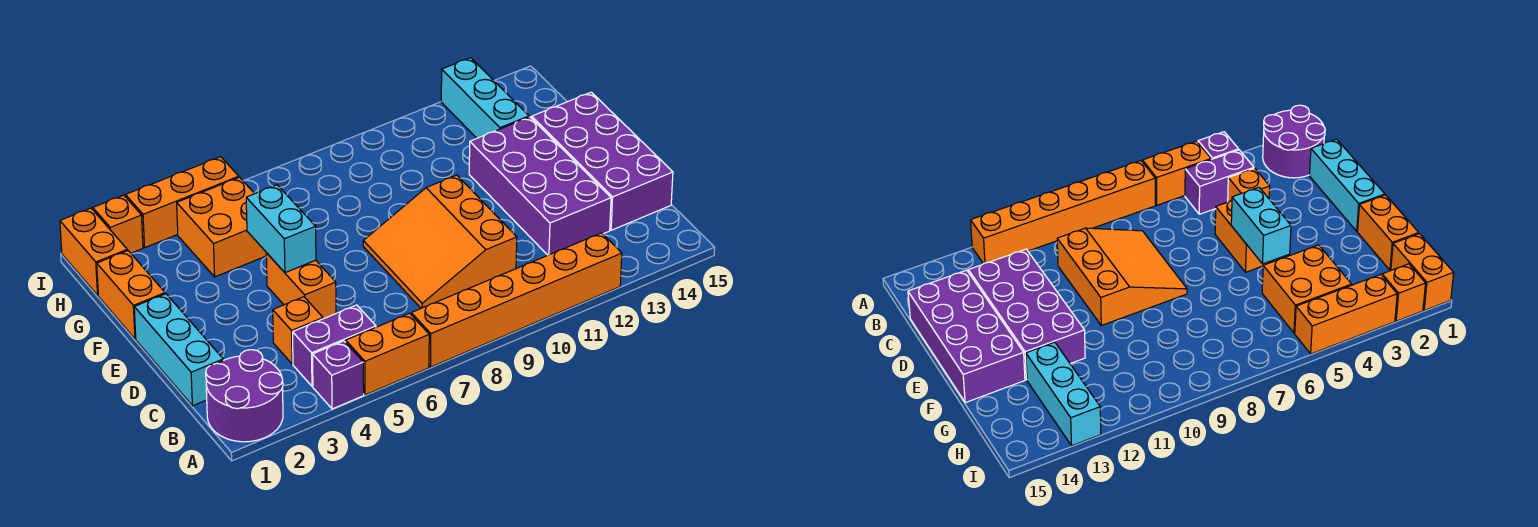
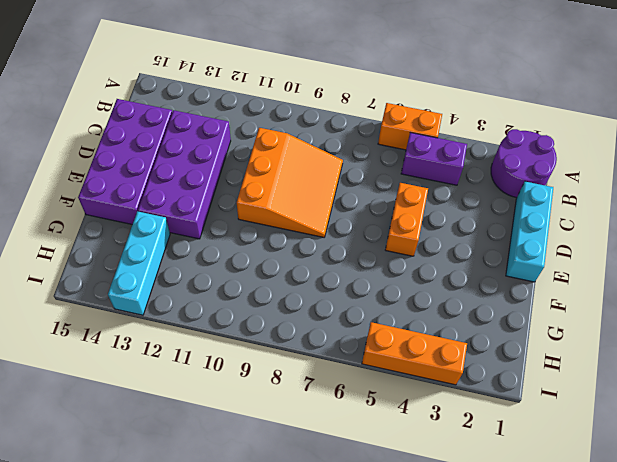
none -> purple 1x1 brick [313,341,364,409]
none -> orange 1x6 brick [411,233,622,367]
none -> orange 1x1 brick [273,297,323,364]

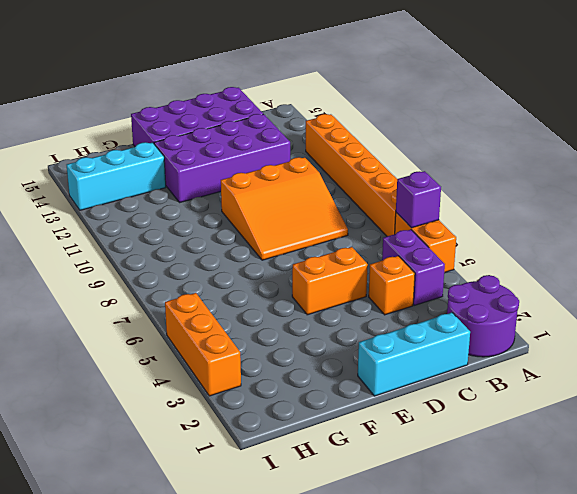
purple 1x1 brick [396,171,441,228] -> purple 1x1 brick moved to [313,341,364,409]
none -> orange 1x2 brick [97,251,165,339]
none -> orange 2x2 brick [177,177,266,277]
none -> orange 1x2 brick [60,208,127,295]

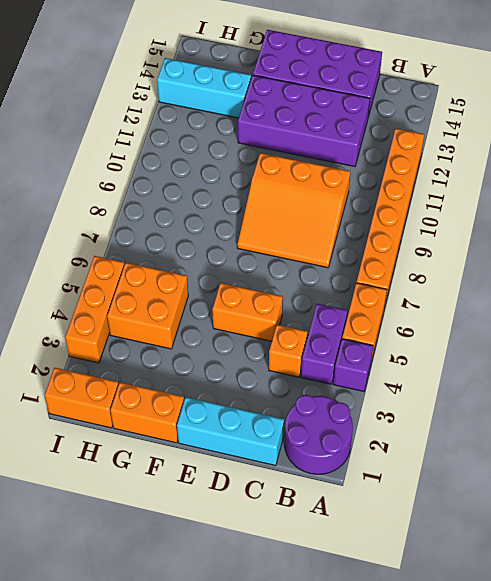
none -> orange 1x1 brick [93,195,143,253]
none -> cyan 1x2 brick [246,185,316,273]

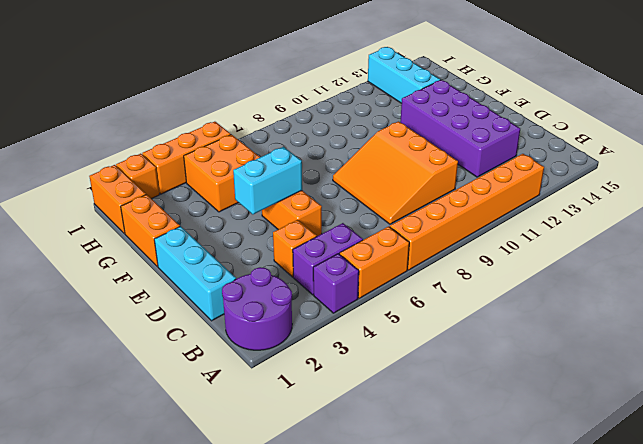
cyan 1x2 brick [233,147,302,214] -> cyan 1x2 brick turned to [246,185,316,273]
none -> purple 2x4 brick [532,92,673,230]

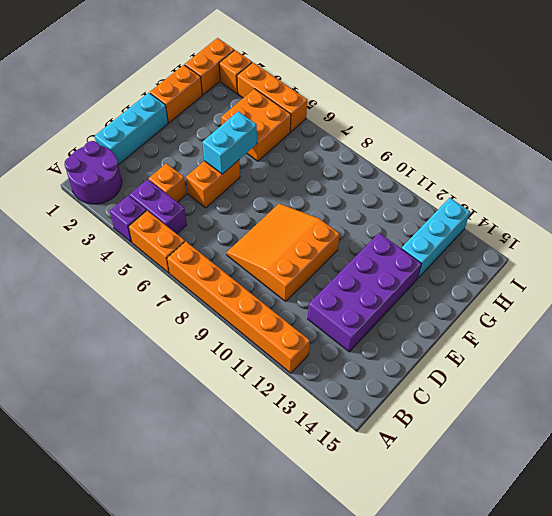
none -> purple 2x4 brick [532,92,673,230]

